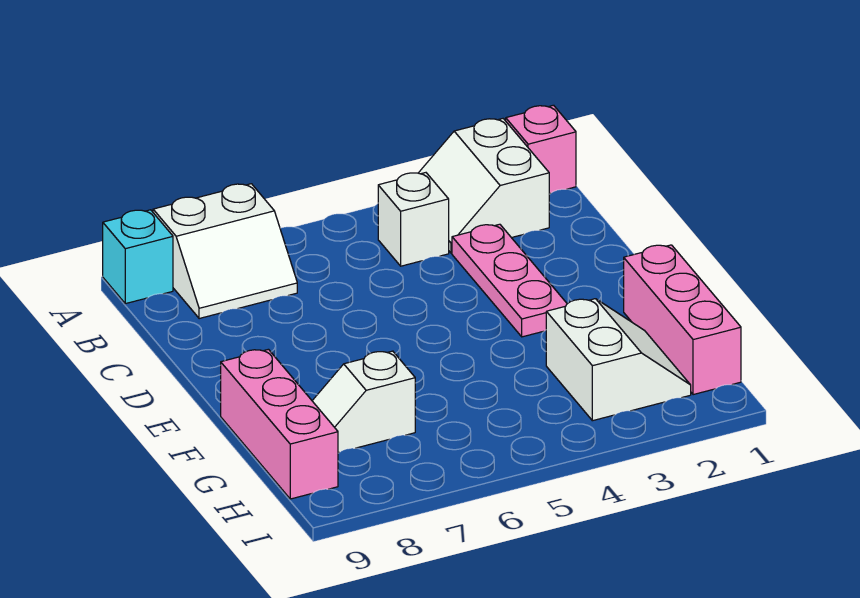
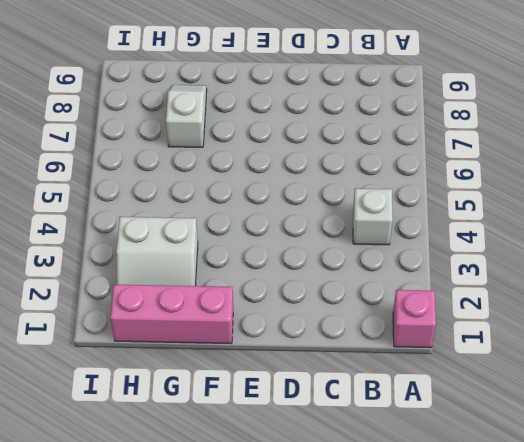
none -> white 2x2 slope [419,119,549,253]
none -> white 2x2 slope [153,184,297,319]

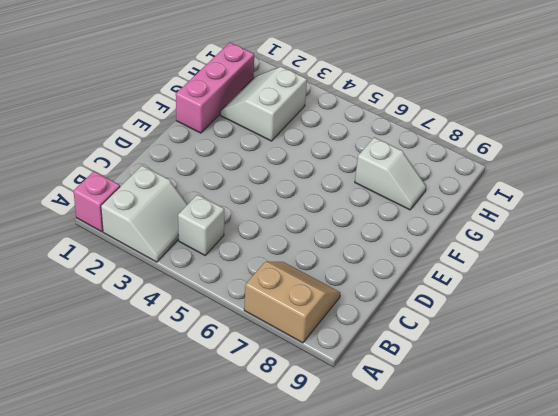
tan 2x2 slope [244,262,340,343] -> white 2x2 slope [153,184,297,319]
none -> cyan 1x1 brick [103,210,173,304]
none -> pink 1x3 plate [452,224,567,337]

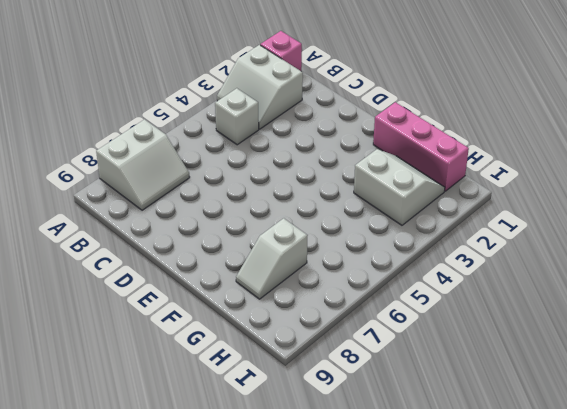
none -> cyan 1x1 brick [103,210,173,304]
none -> pink 1x3 plate [452,224,567,337]

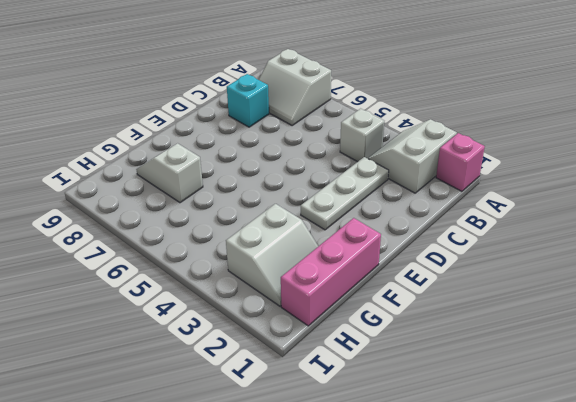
white 1x3 plate [301,157,389,230] -> pink 1x3 plate [452,224,567,337]
cyan 1x1 brick [227,74,269,127] -> cyan 1x1 brick moved to [103,210,173,304]
none -> pink 1x3 brick [221,349,338,499]

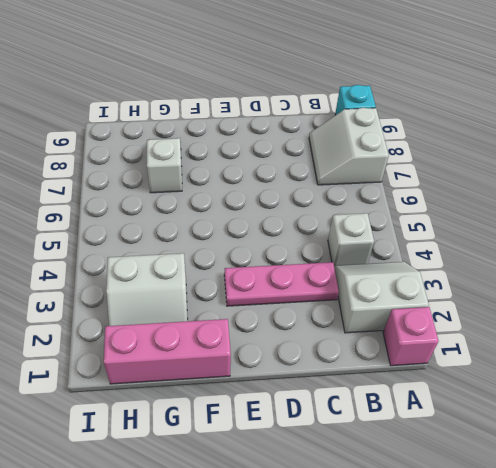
none -> pink 1x3 brick [221,349,338,499]

